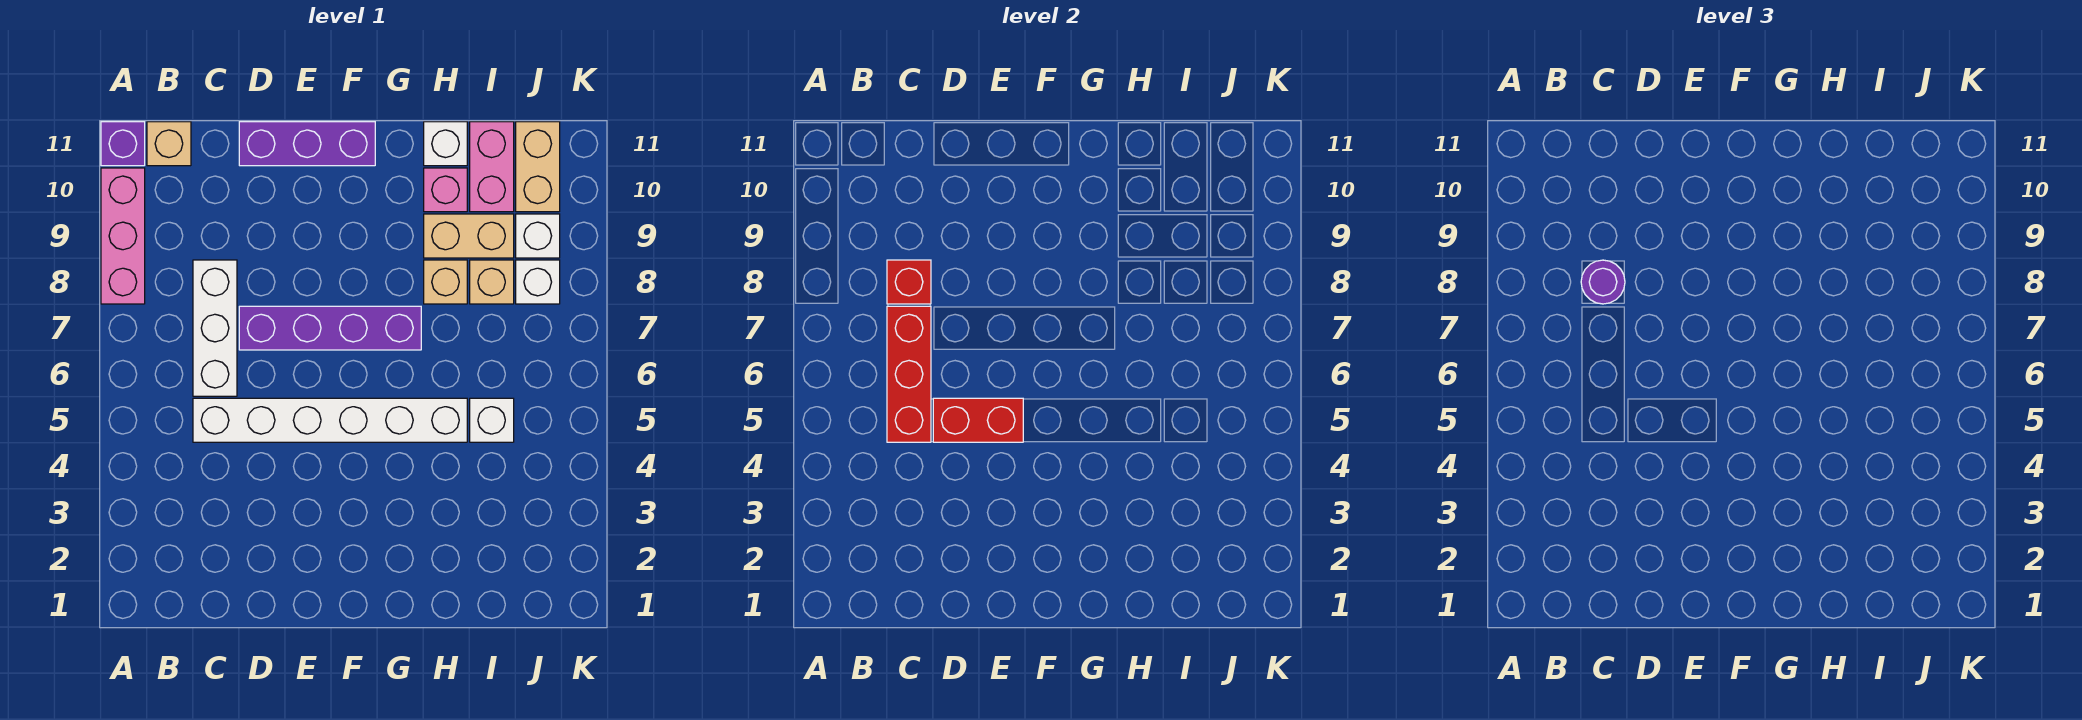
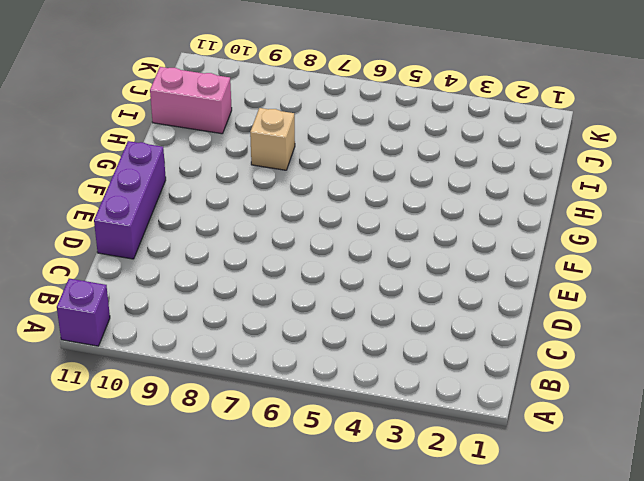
none -> pink 1x3 brick [101,168,145,304]
none -> tan 1x1 brick [147,122,191,166]
none -> white 1x6 brick [193,398,467,442]

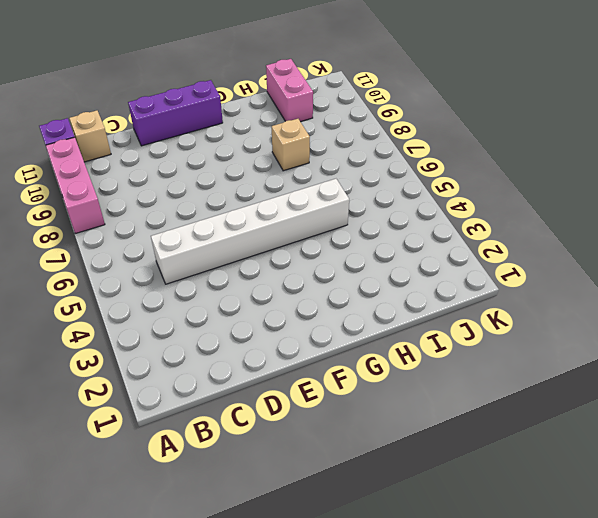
none -> white 1x3 brick [193,260,237,396]
none -> purple 1x4 brick [239,306,421,350]
none -> tan 1x2 brick [424,214,514,258]

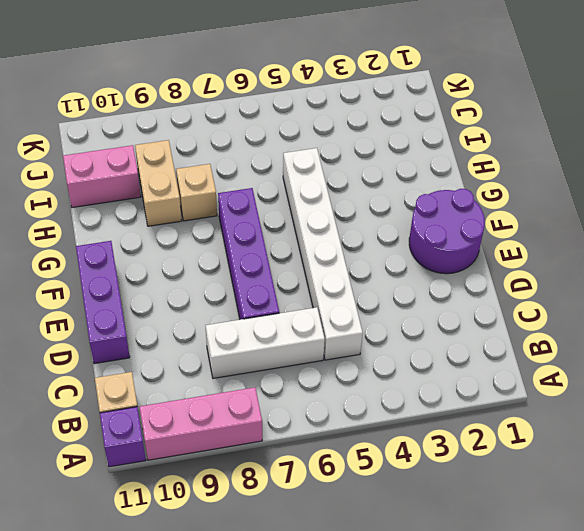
purple 2x2 round brick [409,189,485,274] -> none
none -> pink 1x1 brick [424,168,467,212]
none -> white 1x1 brick [424,122,467,166]
none -> white 1x1 brick [470,398,514,442]

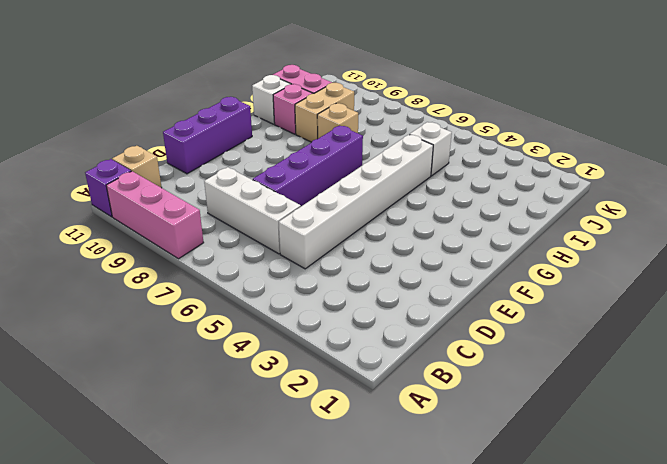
none -> tan 1x1 brick [470,260,514,304]
none -> white 1x1 brick [516,260,560,304]
none -> white 1x1 brick [516,214,560,258]

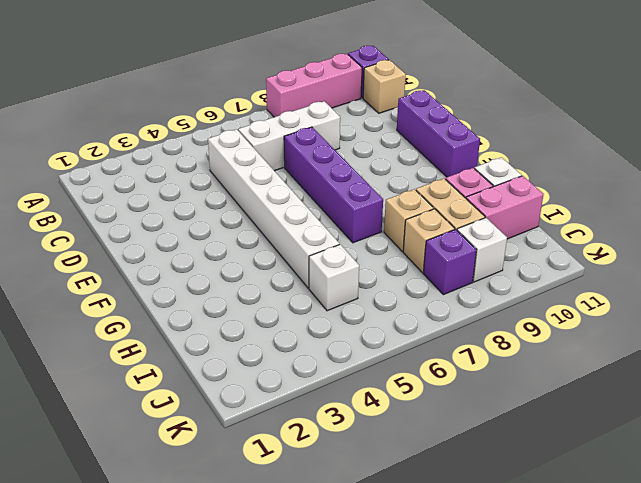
purple 1x1 brick [423,229,476,295] -> white 1x1 brick [516,260,560,304]
none -> tan 1x2 brick [516,122,560,212]
none -> red 1x3 brick [887,306,931,442]
none -> red 1x1 brick [887,260,931,304]

